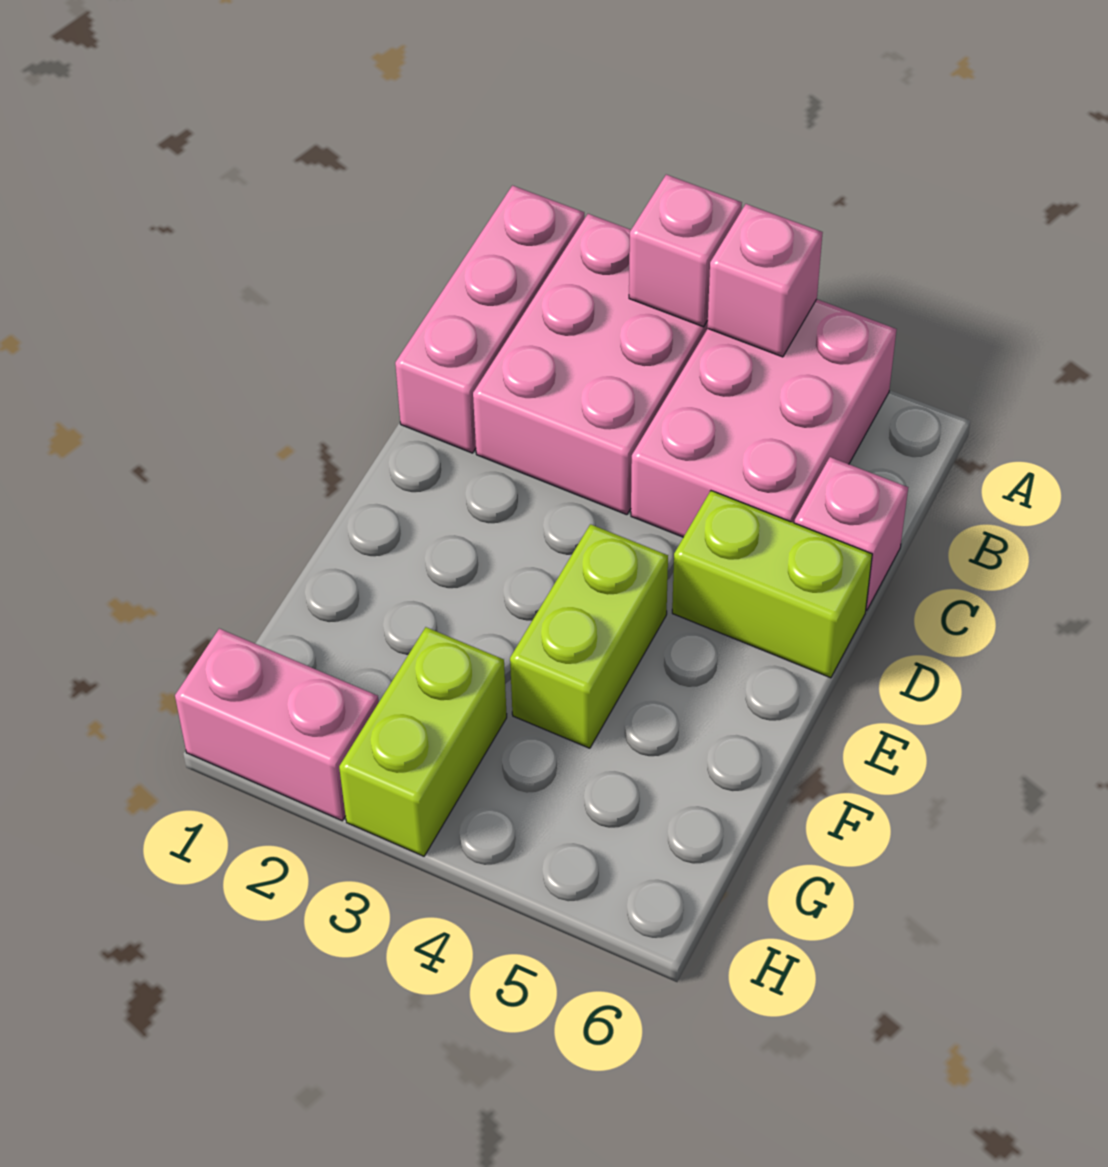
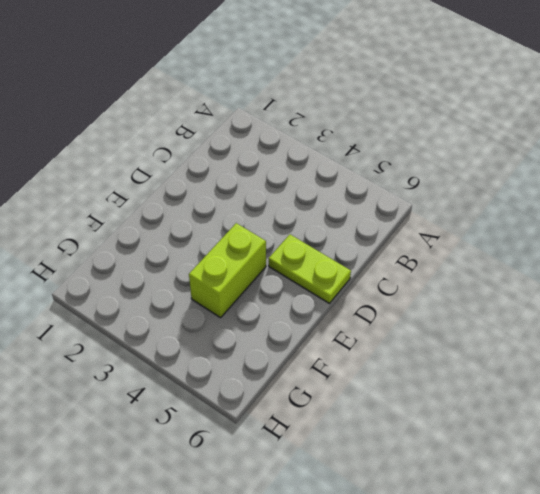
lime 1x2 plate [269,235,351,303] -> lime 1x2 brick [672,491,872,678]
none -> pink 1x3 brick [395,186,584,453]
none -> pink 2x3 brick [473,214,708,515]

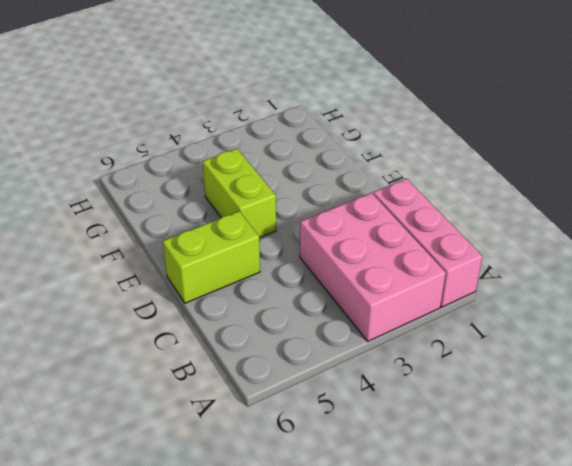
none -> pink 2x3 brick [631,299,896,537]
none -> pink 1x1 brick [795,457,908,610]

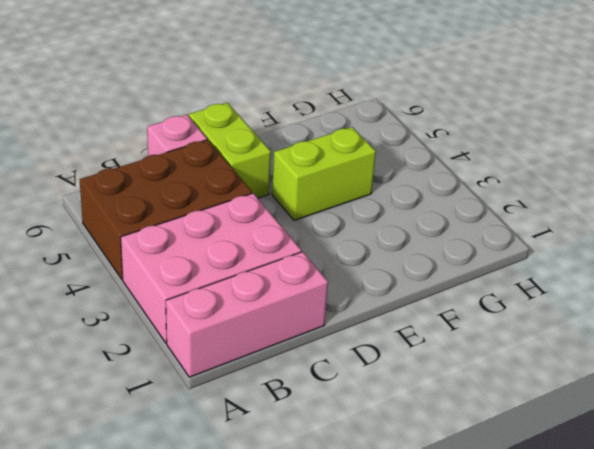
brown 2x3 brick [80,140,252,280] -> pink 2x3 brick [631,299,896,537]
none -> lime 1x2 brick [339,627,507,856]
none -> pink 1x2 brick [175,629,379,821]

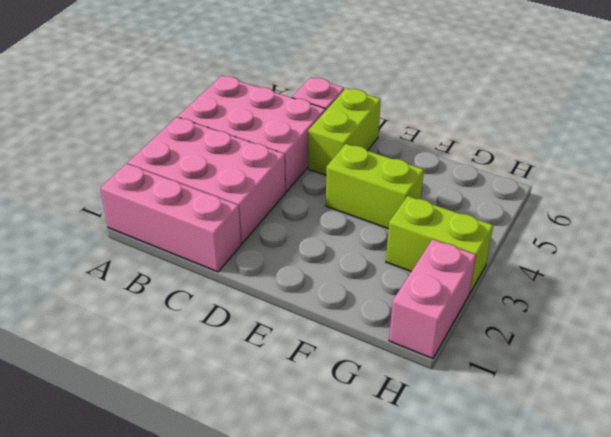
none -> pink 1x1 brick [629,175,742,327]
none -> pink 1x1 brick [707,204,823,357]

